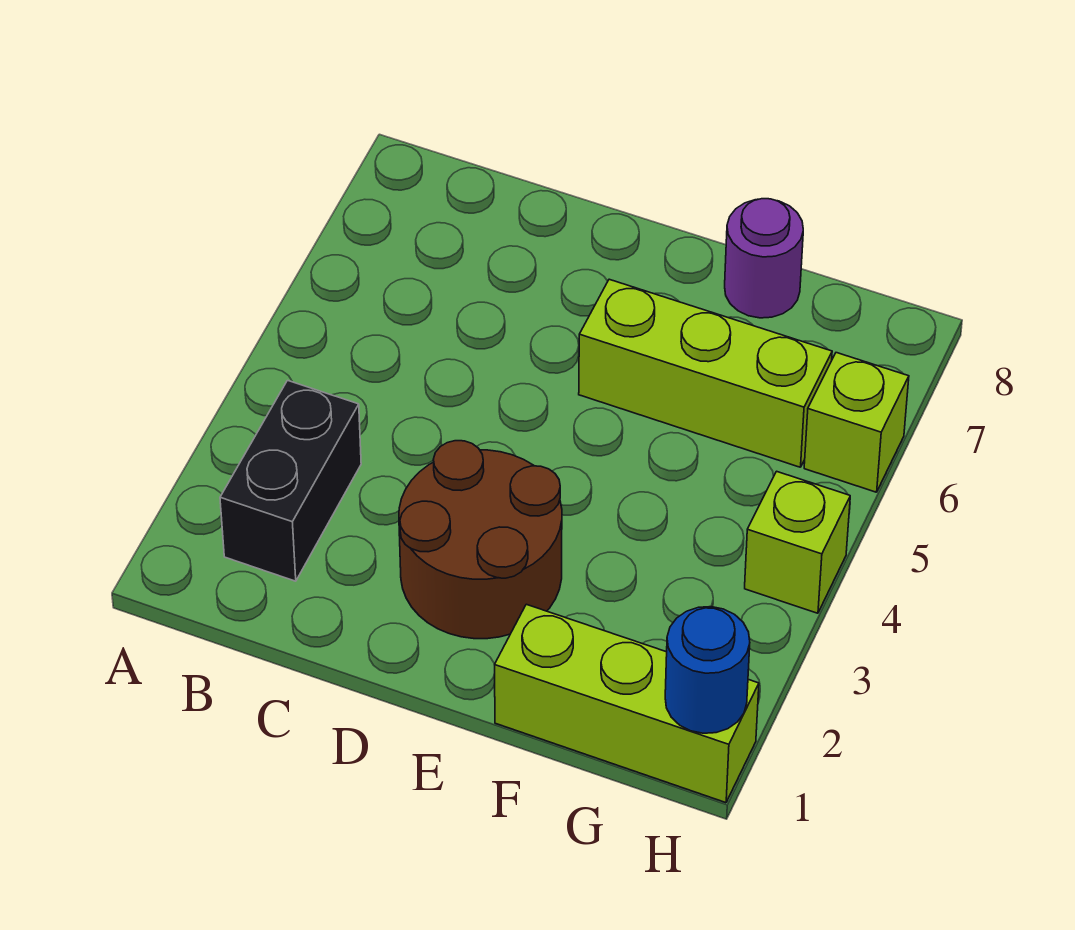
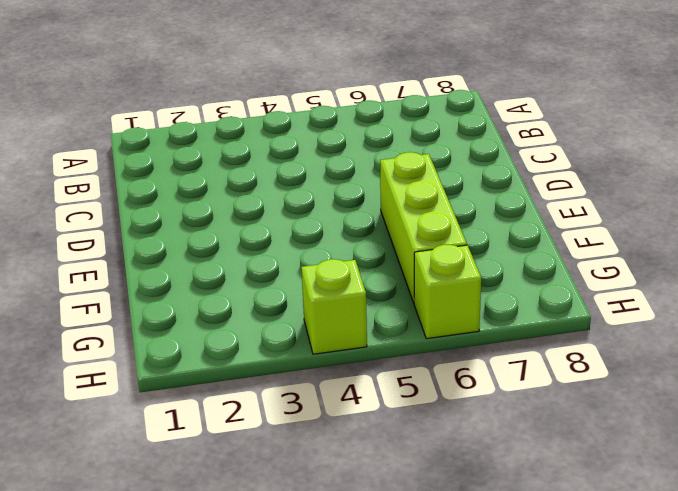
none -> black 1x2 brick [220,380,361,581]
none -> brown 2x2 round brick [399,441,562,639]

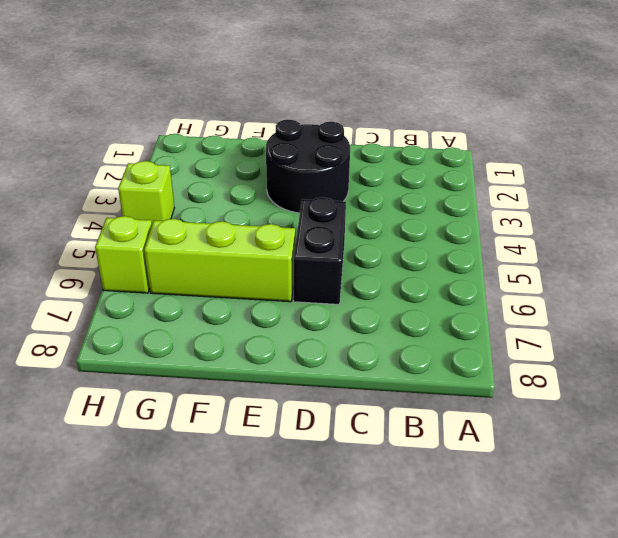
black 2x2 round brick [266,120,350,213] -> brown 2x2 round brick [399,441,562,639]
black 1x2 brick [294,197,346,304] -> black 1x2 brick moved to [220,380,361,581]
none -> lime 1x3 brick [495,604,759,803]
none -> purple 1x1 round brick [725,199,803,318]

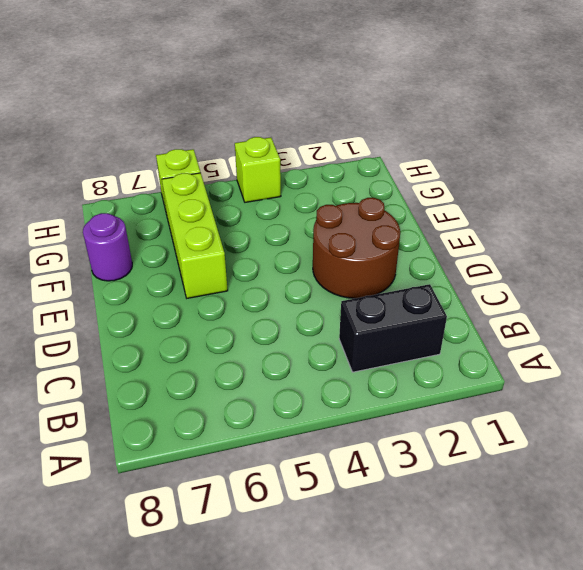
none -> lime 1x3 brick [495,604,759,803]
none -> blue 1x1 round brick [665,607,750,733]

